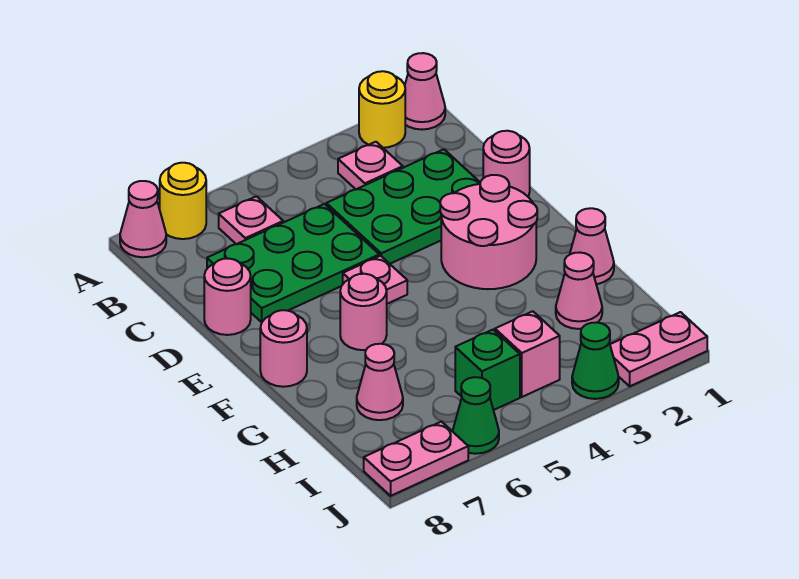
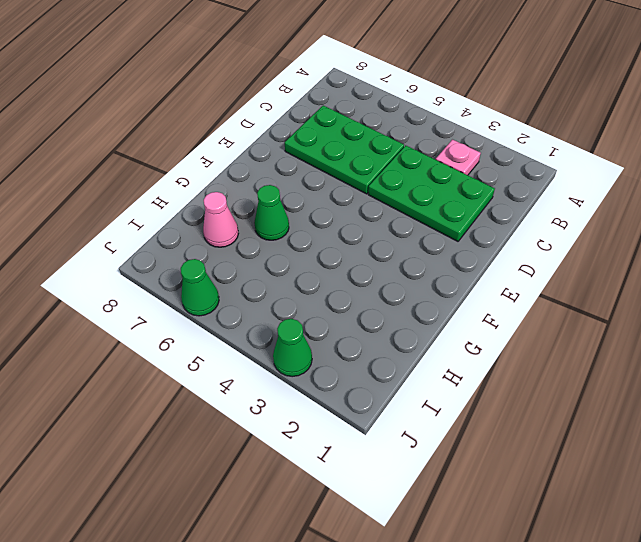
green 1x1 cone [254,185,289,240] -> none
none -> pink 1x1 cone [405,53,445,130]
none -> yellow 1x1 round brick [359,71,405,148]
none -> yellow 1x1 round brick [160,163,206,239]

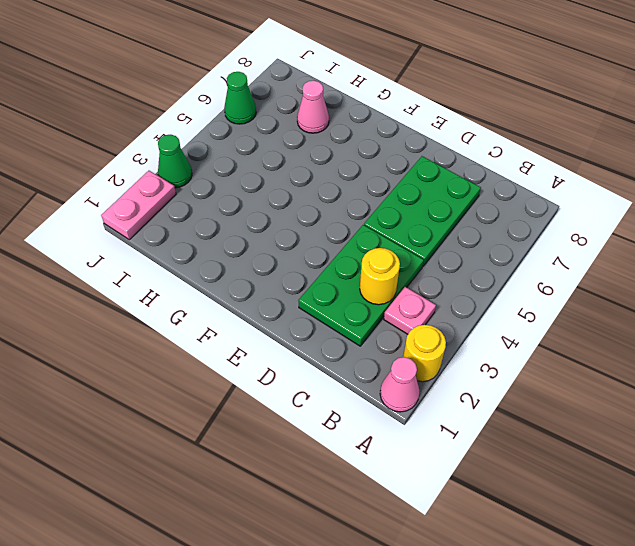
yellow 1x1 round brick [360,248,400,305] -> yellow 1x1 round brick moved to [160,163,206,239]
none -> pink 1x1 cone [120,181,166,257]
none -> pink 1x1 plate [219,196,283,244]
none -> pink 1x1 round brick [483,131,530,196]

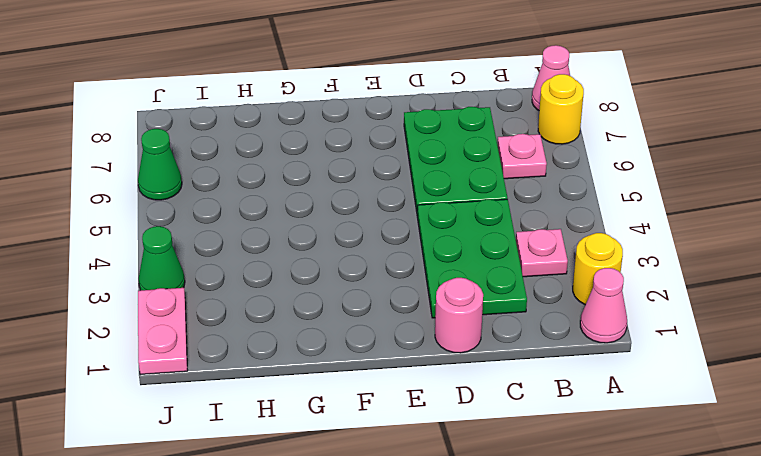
none -> pink 1x1 round brick [204,259,251,335]
none -> pink 2x2 round brick [440,175,537,289]
none -> pink 1x1 plate [343,256,407,304]

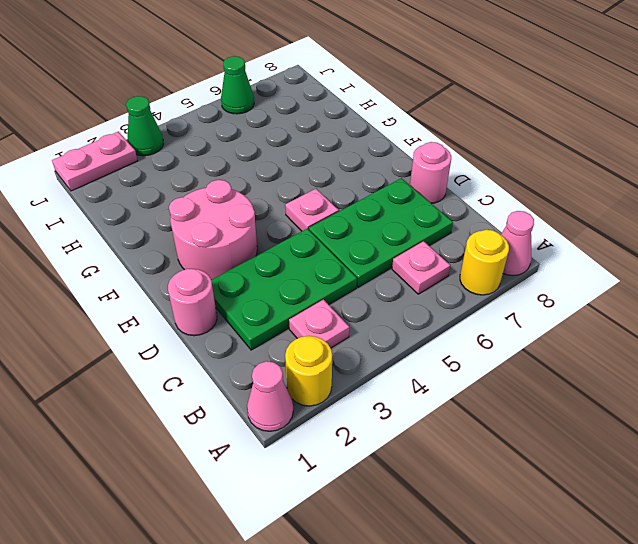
none -> pink 1x1 round brick [340,274,387,350]
none -> pink 1x1 round brick [260,310,307,387]
none -> pink 1x1 cone [570,208,614,284]

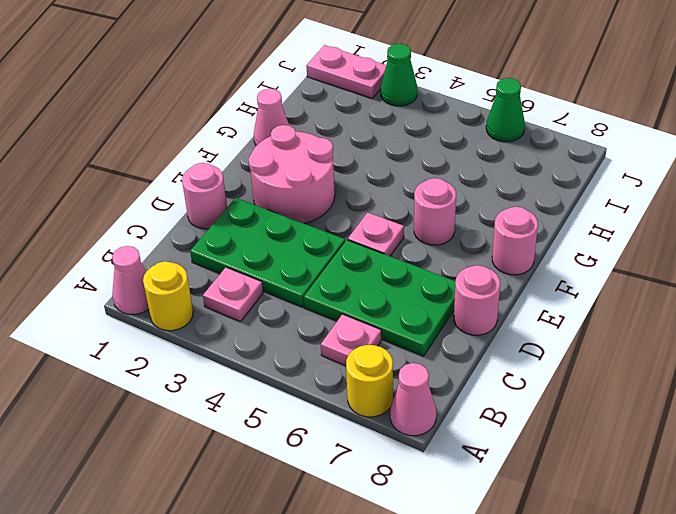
none -> pink 1x1 cone [556,253,602,329]
none -> pink 1x1 cone [357,344,403,420]
none -> pink 1x1 brick [495,311,560,397]

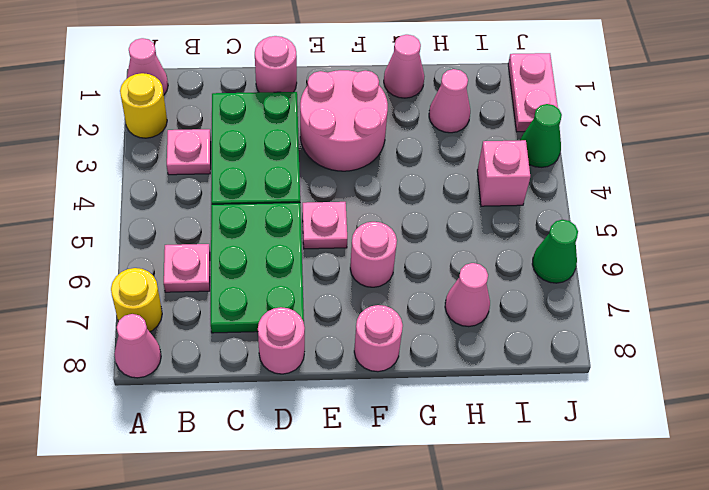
none -> green 1x1 brick [455,330,520,410]
none -> pink 1x2 plate [364,421,468,496]

